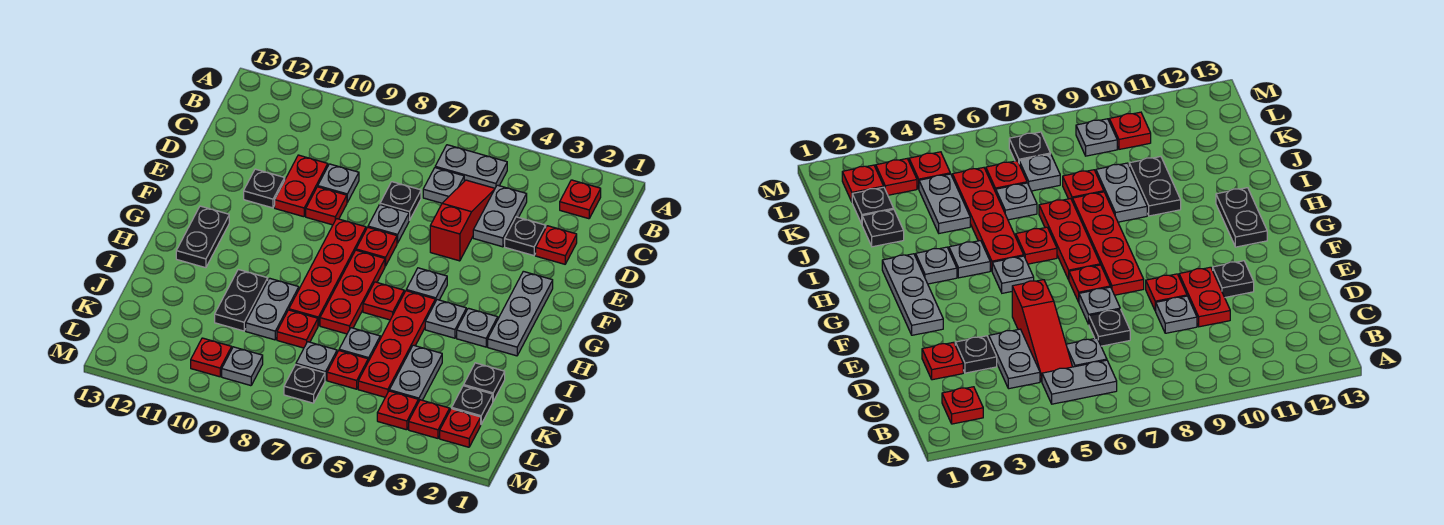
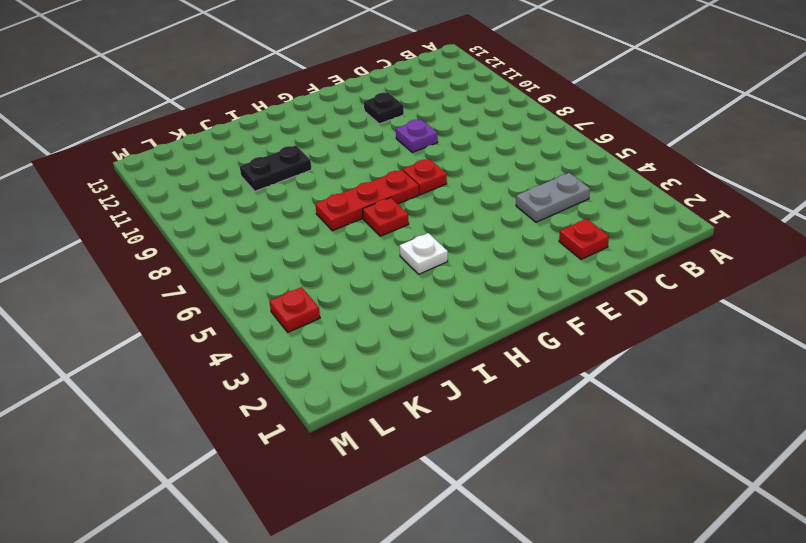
purple 1x1 plate [396,119,438,152] -> red 1x1 plate [306,187,347,225]
white 1x1 plate [400,233,448,274] -> grey 1x1 plate [425,300,466,338]
none -> red 1x1 plate [560,180,601,219]
none -> grey 1x2 plate [435,145,507,188]
none -> red 1x3 slope [430,180,495,261]
none -> grey 1x1 plate [423,168,464,203]

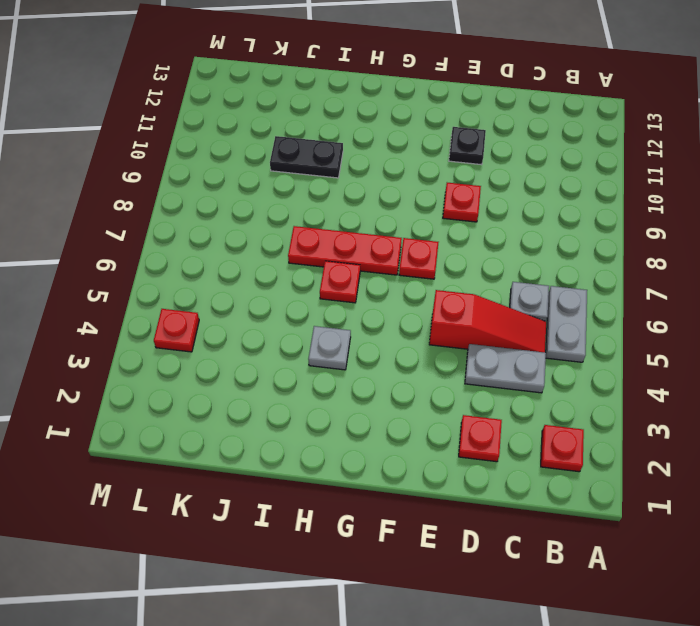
none -> black 1x1 plate [505,217,546,256]
none -> black 1x1 plate [380,182,421,220]
none -> grey 1x1 plate [318,164,359,202]
none -> red 1x2 plate [275,155,328,217]

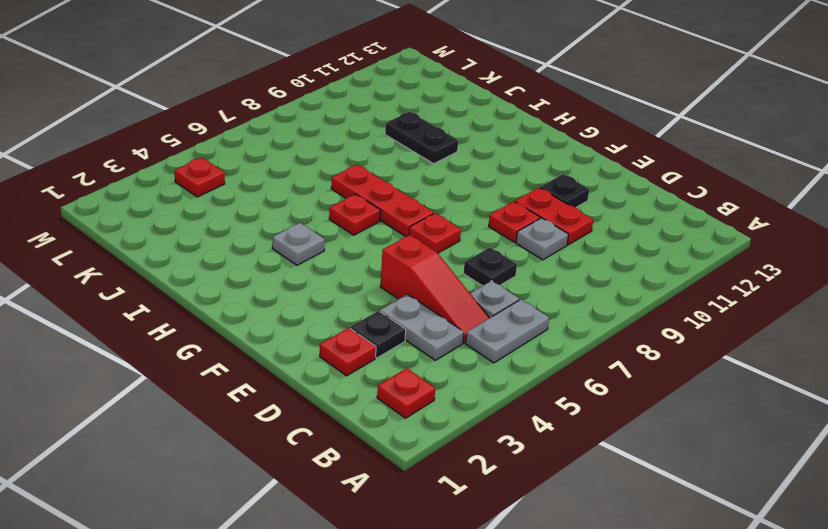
none -> grey 1x1 plate [368,205,409,243]
none -> grey 1x3 plate [488,271,553,356]
none -> red 1x4 plate [289,219,366,326]
none -> grey 1x1 plate [406,268,447,302]

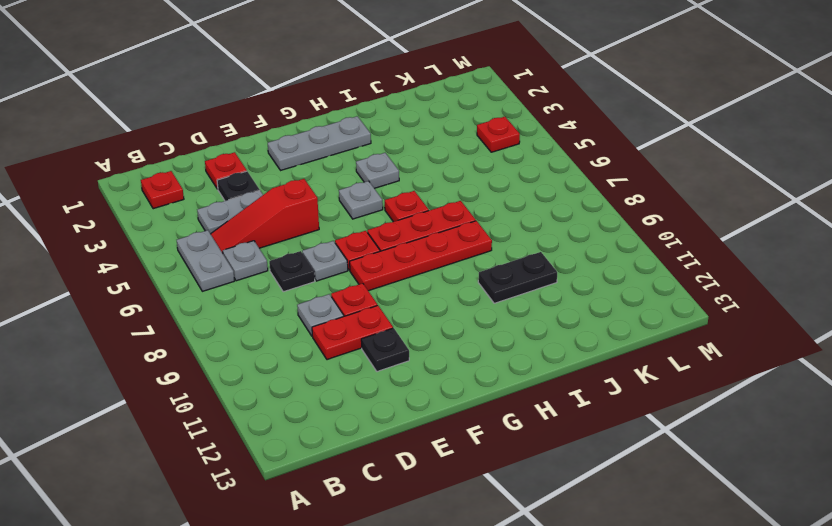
none -> black 1x2 plate [176,206,229,268]
none -> grey 1x1 plate [457,308,498,347]
none -> red 1x4 plate [358,291,435,397]
none -> grey 1x2 plate [246,278,299,340]

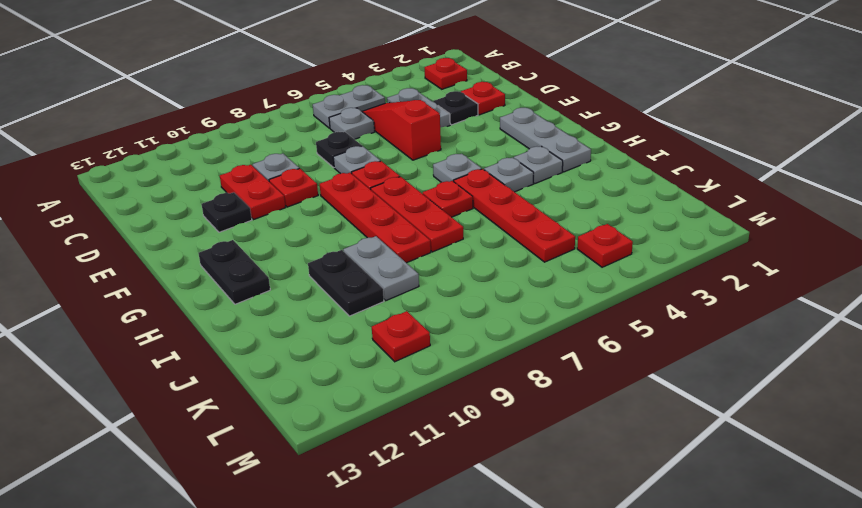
none -> black 1x1 plate [464,363,505,401]
none -> grey 1x2 plate [389,345,442,402]
none -> grey 1x1 plate [339,328,380,361]
none -> red 1x1 plate [277,310,318,348]

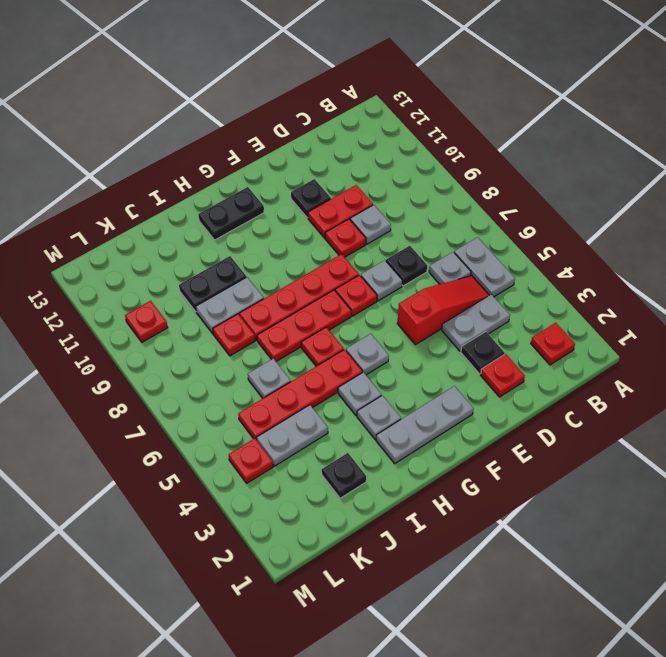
none -> black 1x1 plate [452,386,493,424]
none -> red 1x1 plate [327,351,368,389]
none -> grey 1x1 plate [296,342,337,380]
none -> red 1x1 plate [440,409,481,447]

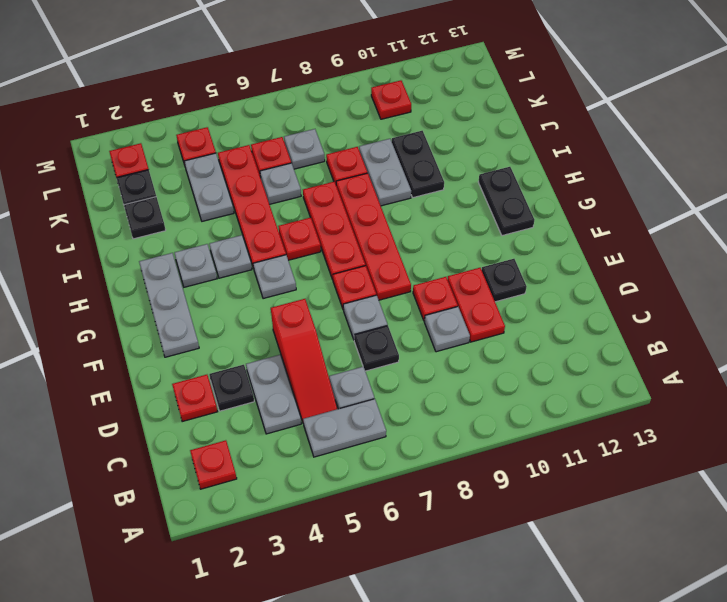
none -> red 1x1 plate [409,400,450,438]
none -> black 1x1 plate [284,365,325,403]
none -> grey 1x1 plate [222,347,263,386]

